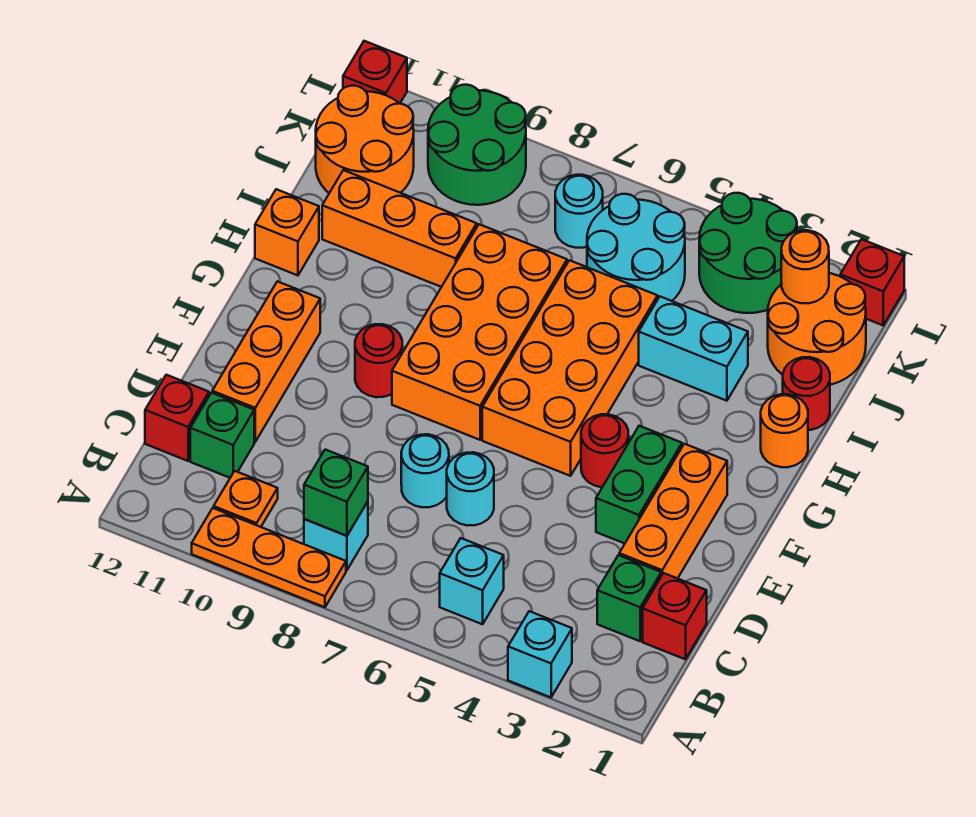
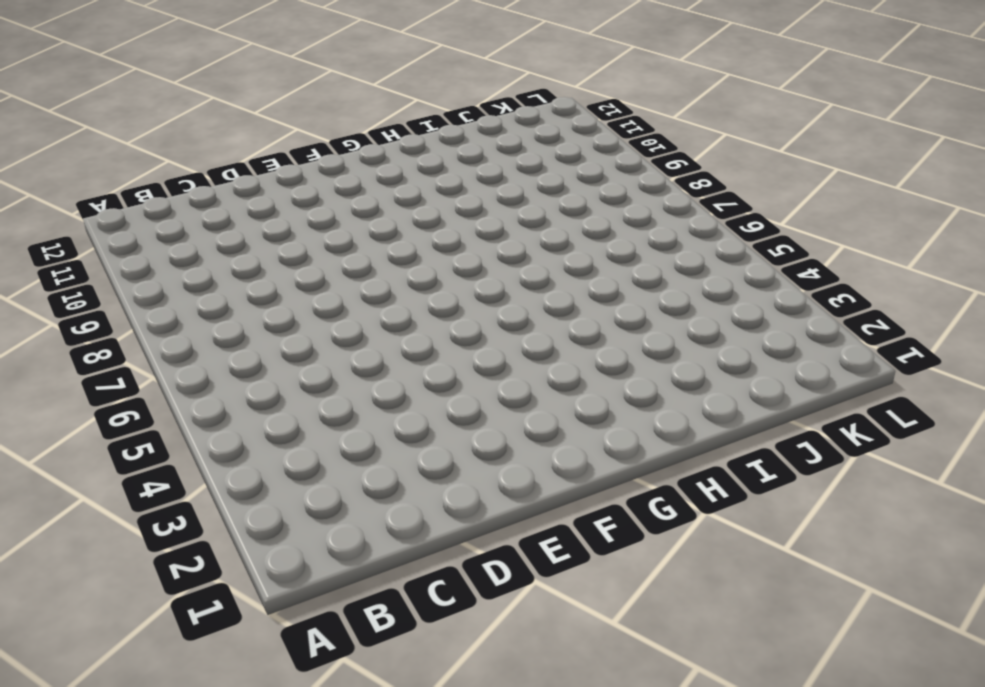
none -> cyan 1x1 brick [508,611,572,697]
none -> orange 1x3 plate [192,508,346,607]
none -> cyan 1x1 brick [440,538,504,624]
none -> cyan 1x1 brick [304,502,368,570]

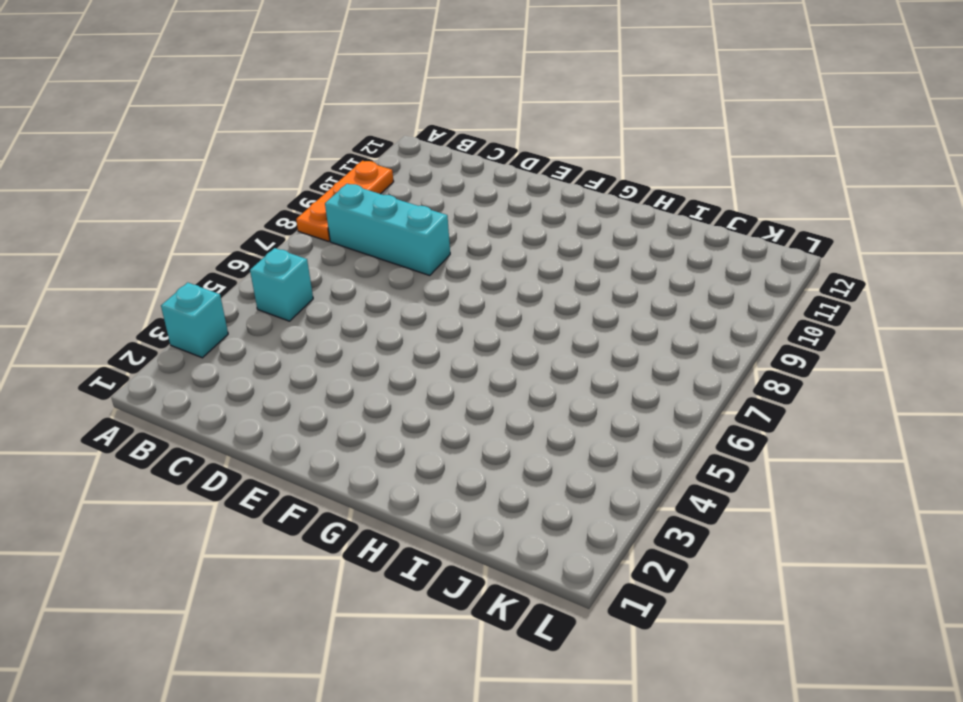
cyan 1x3 brick [325,184,450,275] -> cyan 1x1 brick [304,502,368,570]
none -> orange 1x1 plate [214,471,278,527]
none -> red 1x1 brick [643,573,707,659]
none -> green 1x1 brick [597,555,661,641]
none -> green 1x1 brick [190,393,254,478]

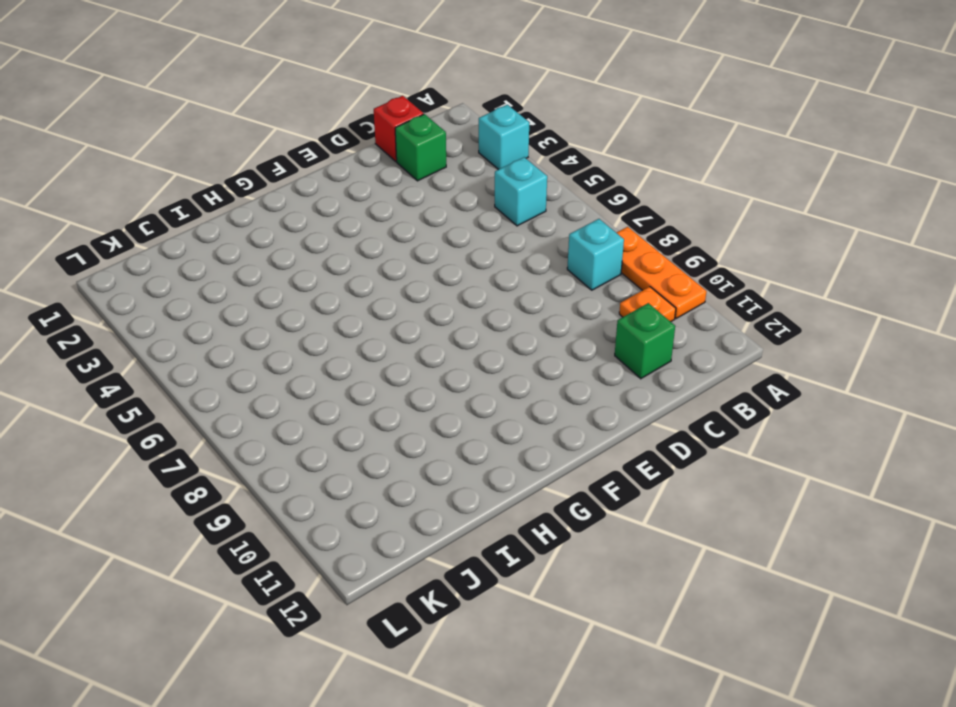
none -> red 1x1 brick [145,375,209,461]
none -> orange 1x3 brick [619,444,727,579]
none -> cyan 1x1 round brick [447,452,494,526]
none -> cyan 1x1 round brick [401,434,449,507]

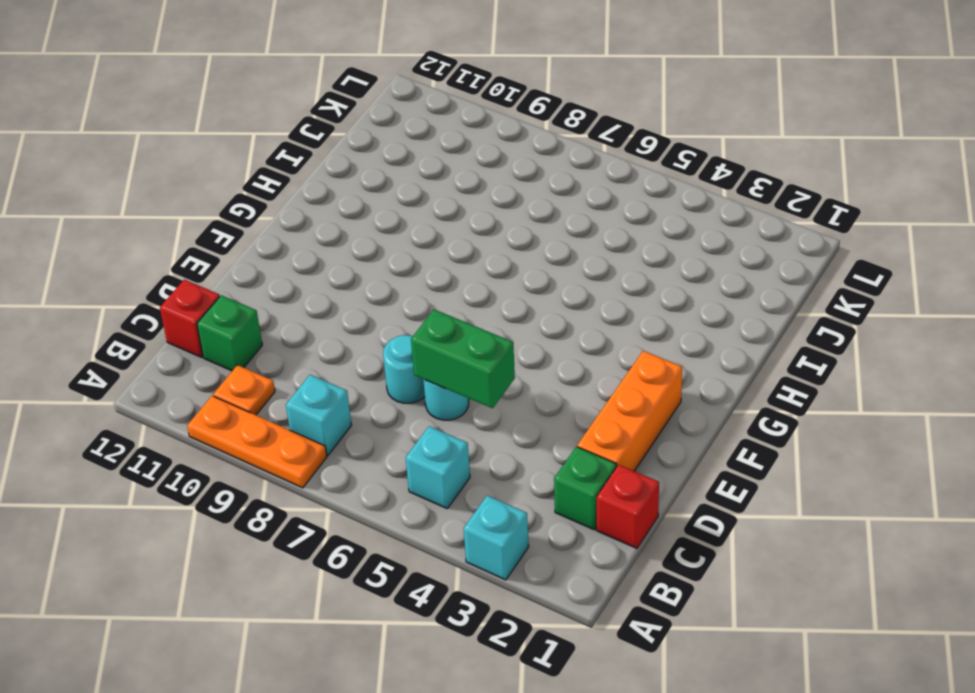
green 1x2 brick [411,310,515,408] -> green 1x2 brick turned to [596,426,682,543]
none -> orange 1x3 brick [212,281,320,442]
none -> red 1x1 round brick [581,414,629,487]
none -> orange 2x4 brick [482,260,658,476]
none -> orange 2x4 brick [392,224,567,440]

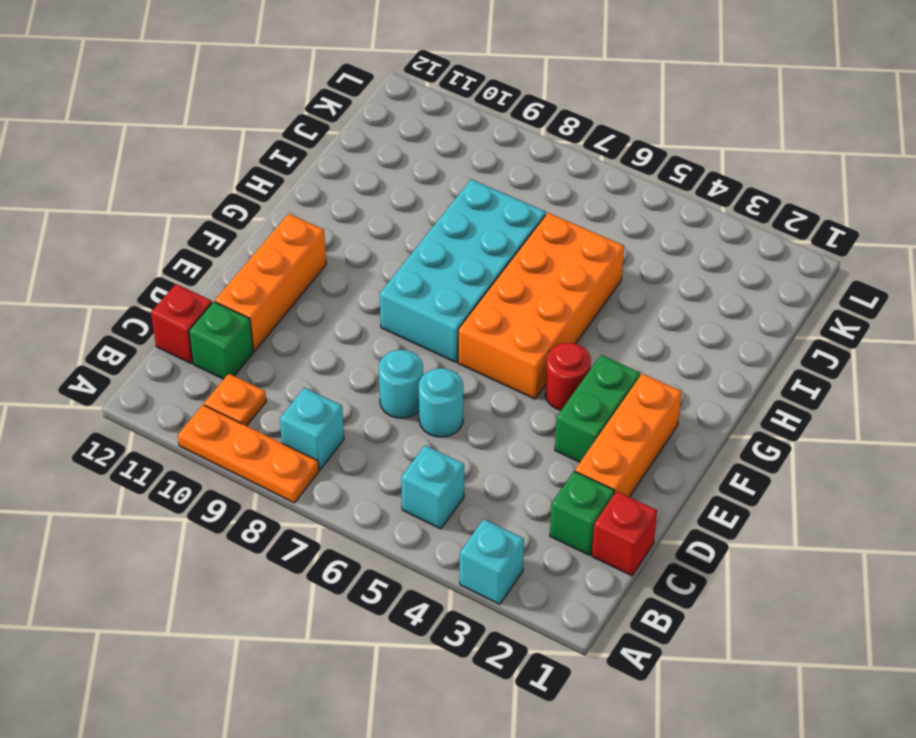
cyan 2x4 brick [380,179,546,362] -> orange 2x4 brick [392,224,567,440]
none -> red 1x1 round brick [355,324,402,397]
none -> orange 1x1 round brick [761,394,808,467]
none -> orange 1x1 brick [255,189,319,275]
none -> red 1x1 round brick [783,357,830,430]

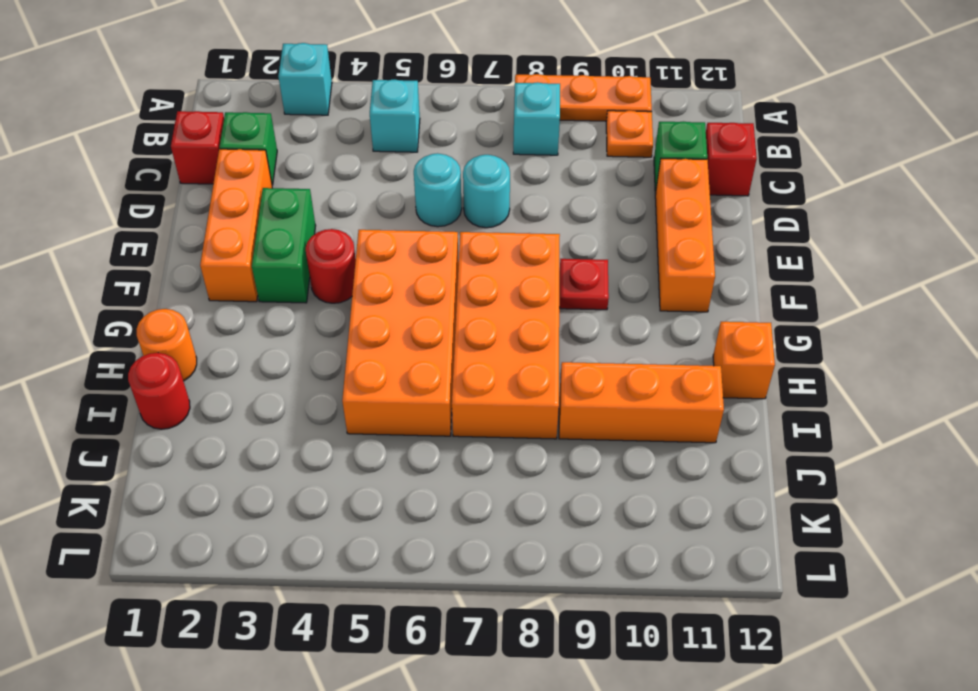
red 1x1 plate [560,259,609,310] -> red 1x1 round brick [355,324,402,397]
none -> cyan 1x2 brick [639,297,748,401]
none -> orange 2x2 round brick [768,273,866,385]
none -> cyan 2x2 round brick [587,194,685,301]
none -> orange 2x2 round brick [316,86,414,193]

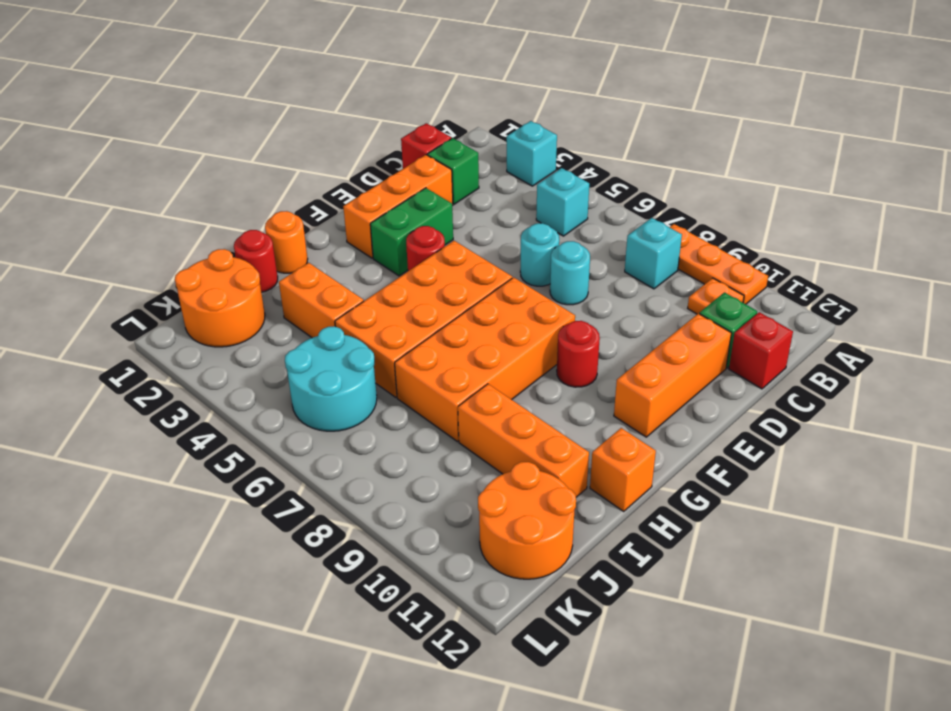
orange 1x2 brick [279,263,364,338] -> cyan 1x2 brick [639,297,748,401]
none -> green 2x2 round brick [699,193,797,313]
none -> cyan 1x1 round brick [555,175,603,248]
none -> green 2x2 round brick [428,85,526,205]
none -> red 1x1 brick [840,239,904,325]

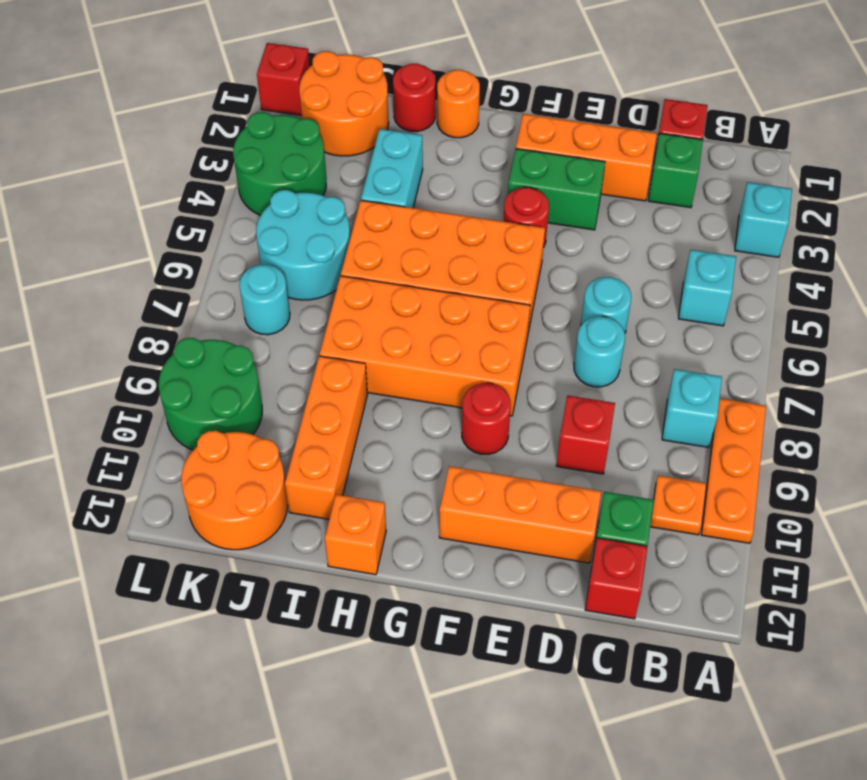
red 1x1 brick [556,395,615,474] -> red 1x1 brick moved to [343,41,407,103]
none -> green 1x1 brick [304,450,368,536]
none -> orange 1x1 round brick [781,230,829,303]

